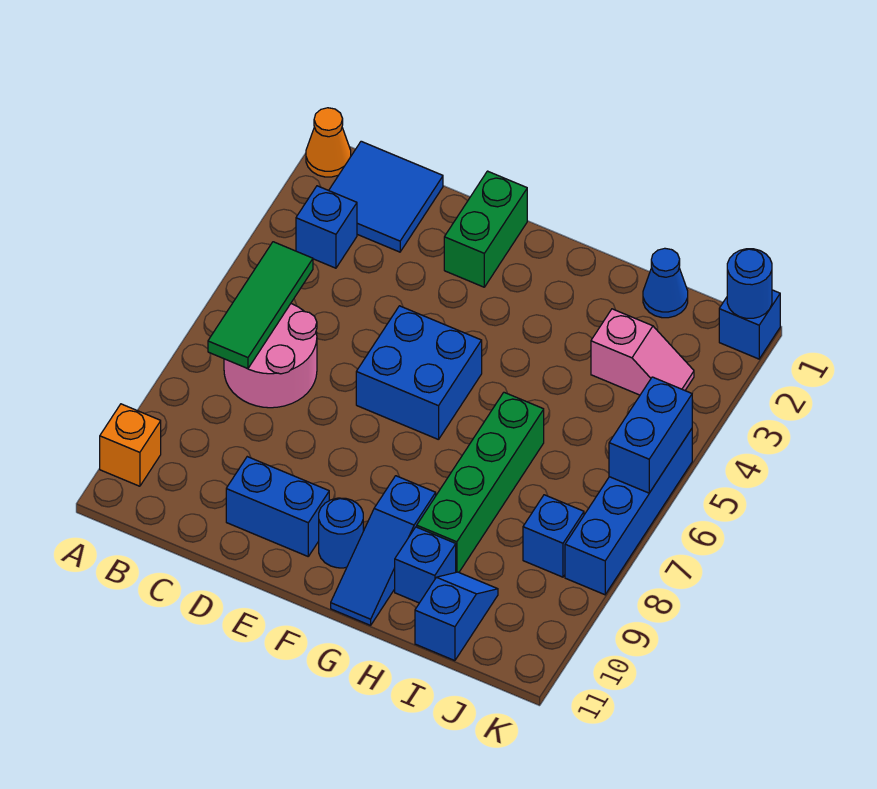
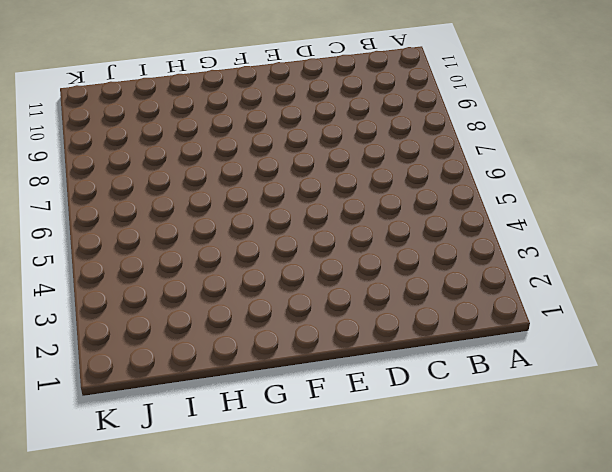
none -> orange 1x1 cone [306,108,351,177]
none -> orange 1x1 brick [100,404,161,486]
none -> blue 2x2 tile [329,141,443,252]

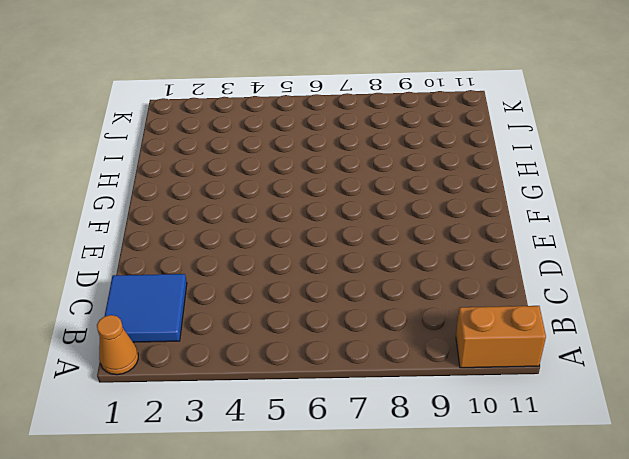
orange 1x2 brick [456,306,546,368] -> orange 1x1 brick [100,404,161,486]
none -> blue 1x1 brick [296,186,357,268]
none -> pink 2x2 round brick [224,304,317,408]
none -> blue 1x2 brick [226,457,329,556]

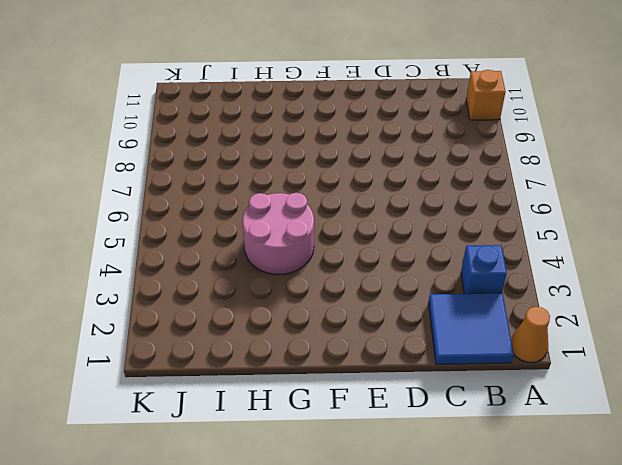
pink 2x2 round brick [243,193,314,275] -> pink 2x2 round brick moved to [224,304,317,408]
none -> blue 1x2 brick [226,457,329,556]
none -> green 1x2 brick [444,171,527,287]
none -> blue 2x2 brick [356,306,482,440]

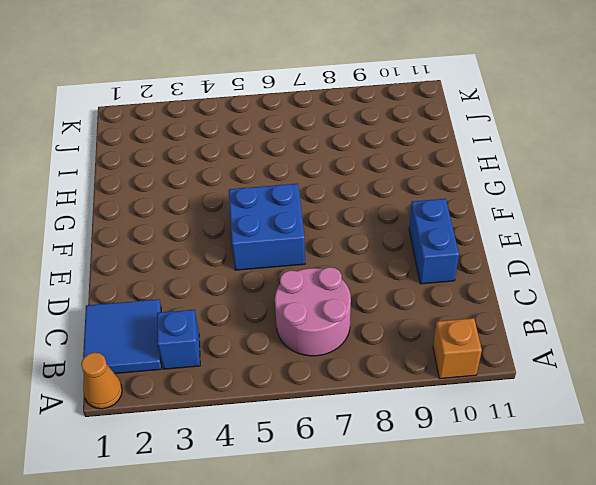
none -> green 1x2 brick [444,171,527,287]
none -> blue 1x1 round brick [319,498,363,568]
none -> blue 1x3 slope [331,476,436,625]

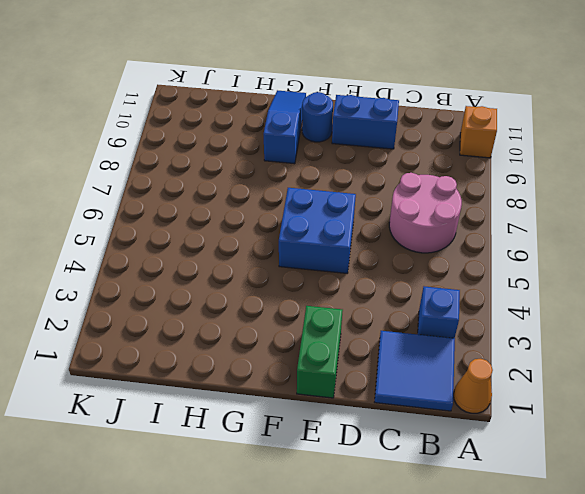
none -> green 1x4 brick [417,392,544,572]
none -> blue 1x1 brick [395,527,456,603]
none -> blue 1x1 cone [643,248,688,318]

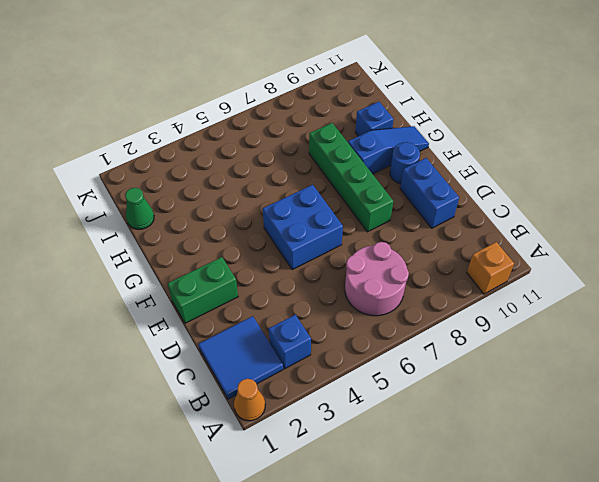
green 1x4 brick [309,123,393,232] -> green 1x4 brick turned to [417,392,544,572]
green 1x1 cone [125,188,154,229] -> blue 1x1 cone [643,248,688,318]
none -> pink 1x2 slope [591,309,694,395]
none -> blue 1x2 slope [415,572,498,661]
none -> blue 1x1 brick [523,495,584,577]

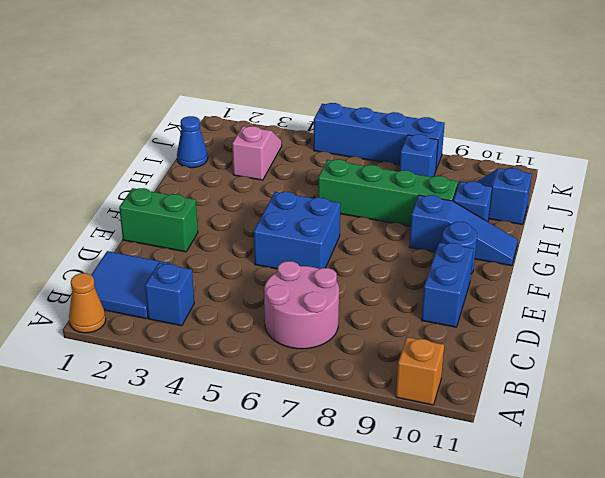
none -> blue 1x1 brick [719,290,780,359]
none -> green 1x3 tile [208,242,313,369]
none -> blue 1x1 round brick [727,249,772,318]

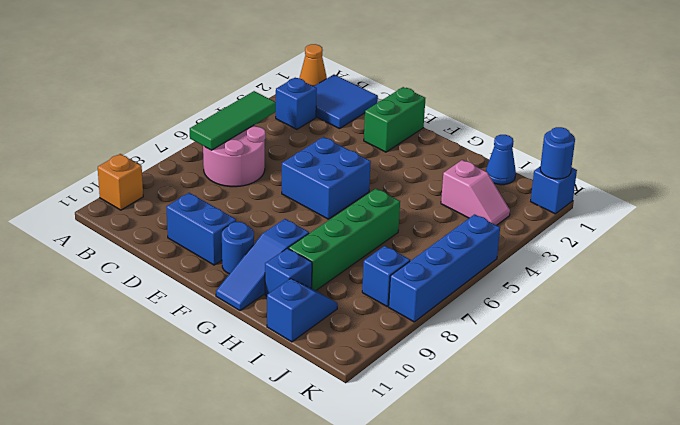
none -> blue 1x2 brick [609,377,692,493]

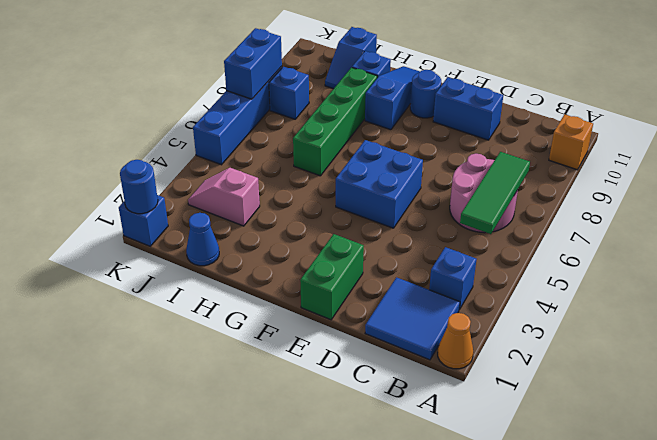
blue 1x2 brick [224,28,282,99] -> blue 1x2 brick moved to [609,377,692,493]

